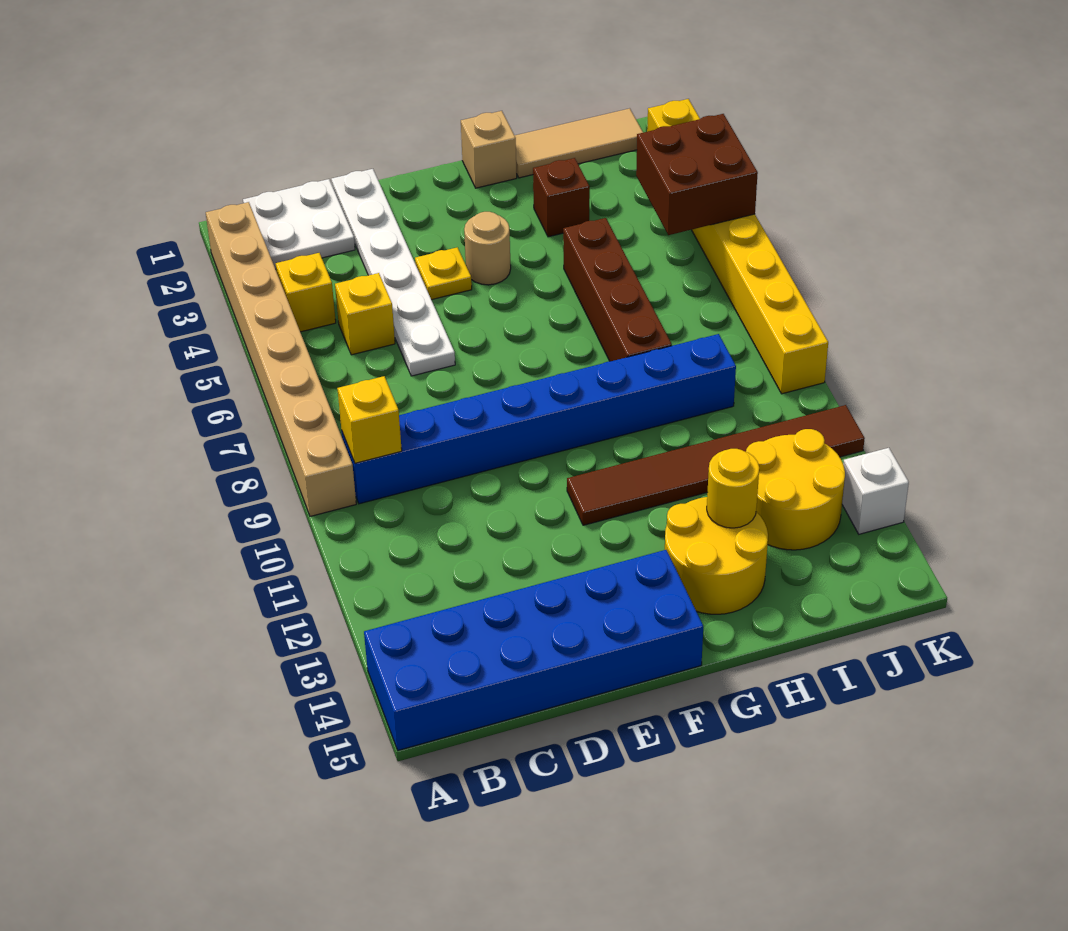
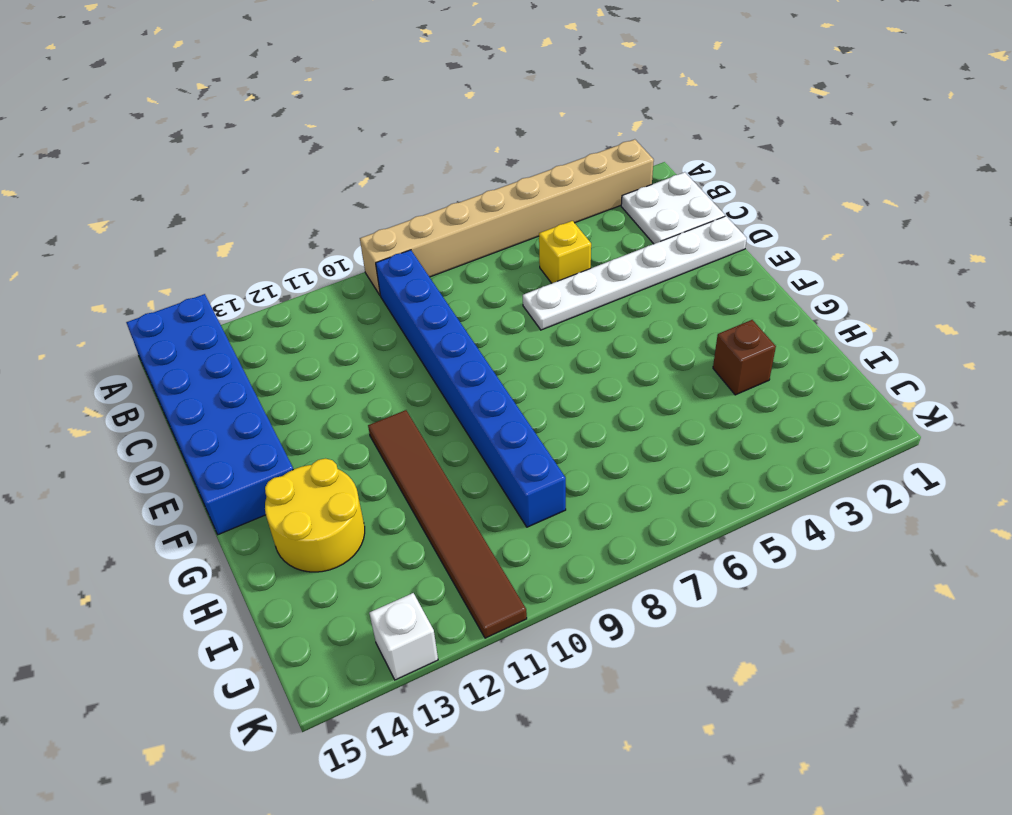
none -> yellow 1x1 brick [276,253,336,332]
none -> yellow 1x1 plate [415,247,472,300]
none -> tan 1x1 round brick [464,212,511,285]

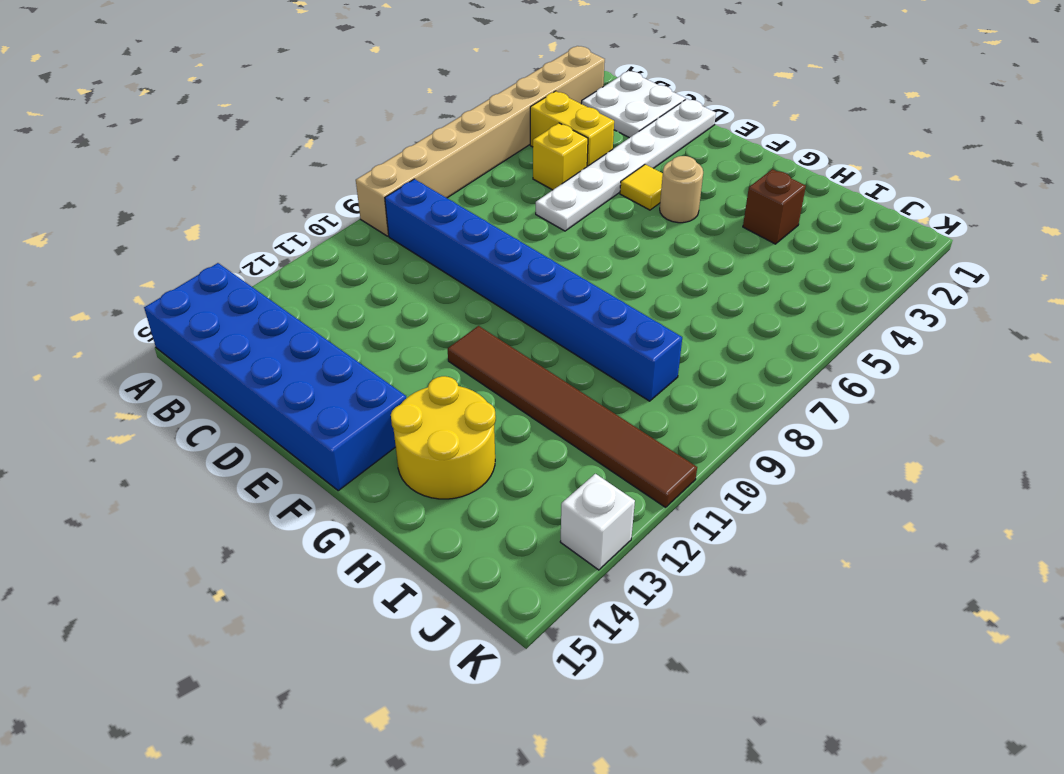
yellow 1x2 brick [530,91,614,166] -> yellow 1x1 brick [276,253,336,332]
yellow 1x1 tile [620,164,663,210] -> yellow 1x1 plate [415,247,472,300]
none -> tan 1x1 brick [461,111,517,188]
none -> tan 1x3 tile [515,108,643,178]
none -> brown 1x4 brick [563,218,672,361]

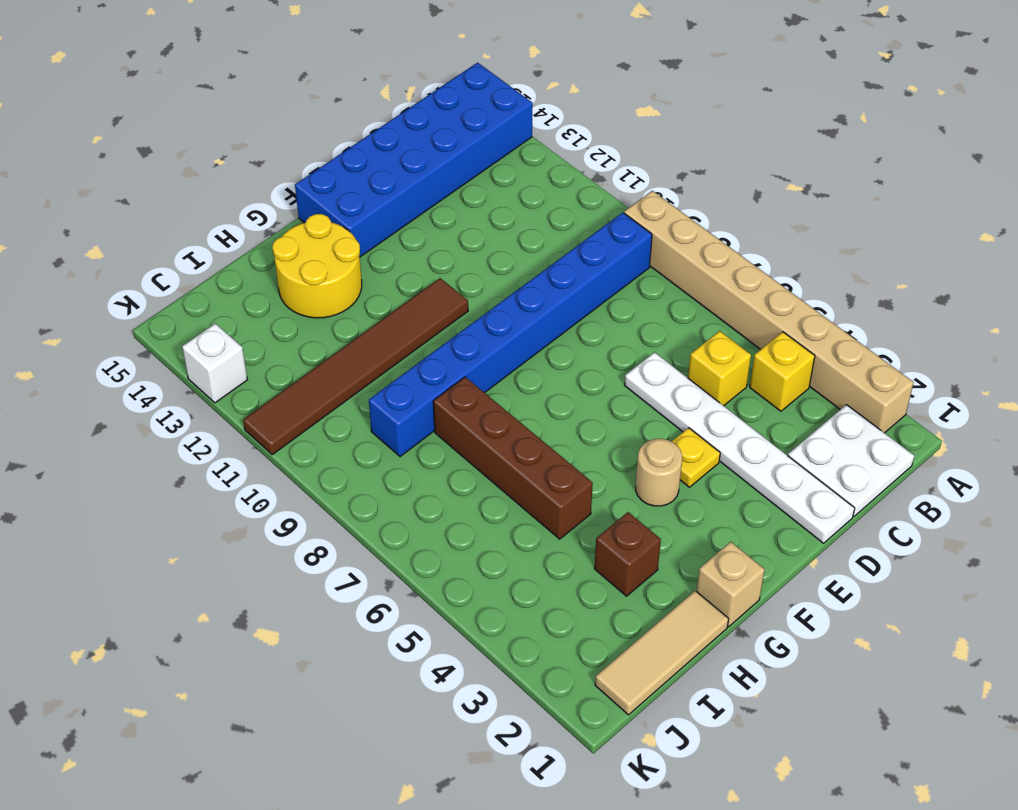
none -> yellow 2x2 round brick [746,429,845,550]
none -> yellow 1x8 brick [647,99,828,394]
none -> yellow 1x1 brick [337,376,402,463]

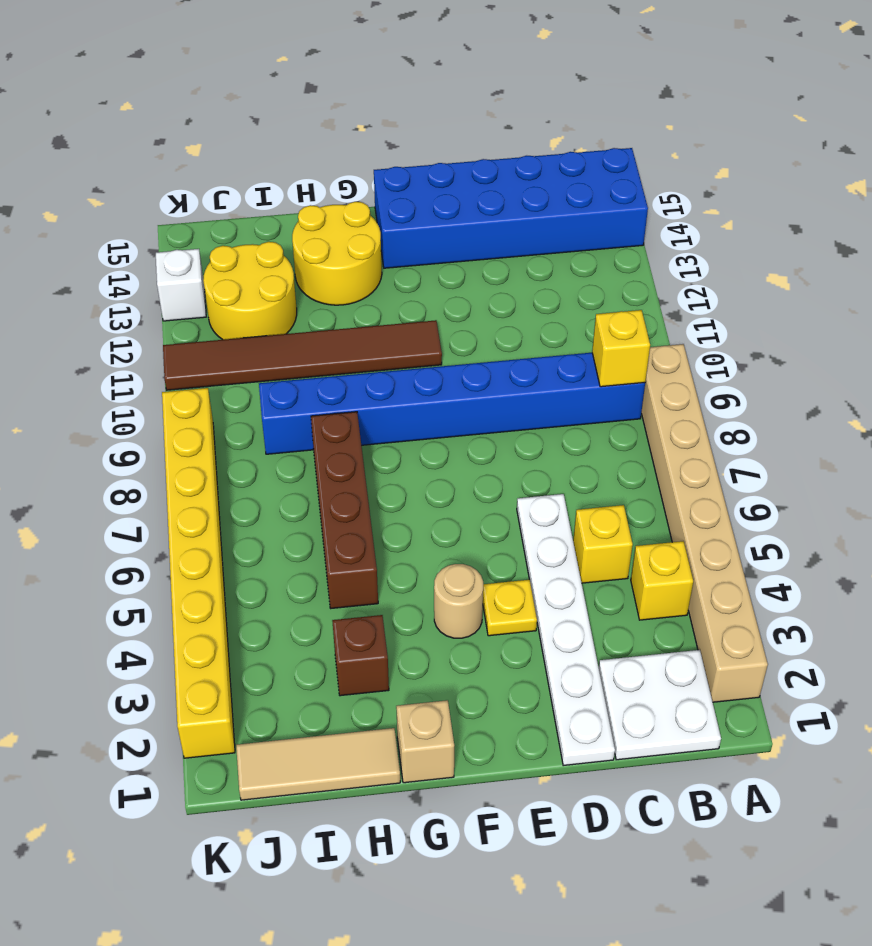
none -> yellow 1x1 round brick [707,449,759,528]
none -> brown 2x2 brick [636,114,758,235]

